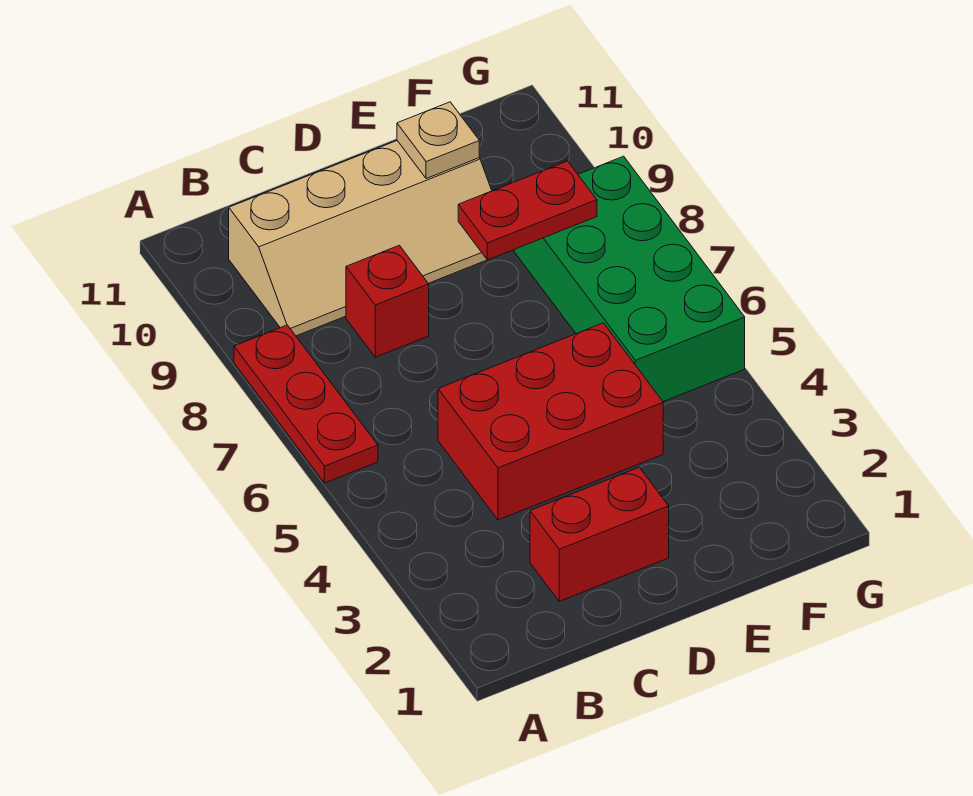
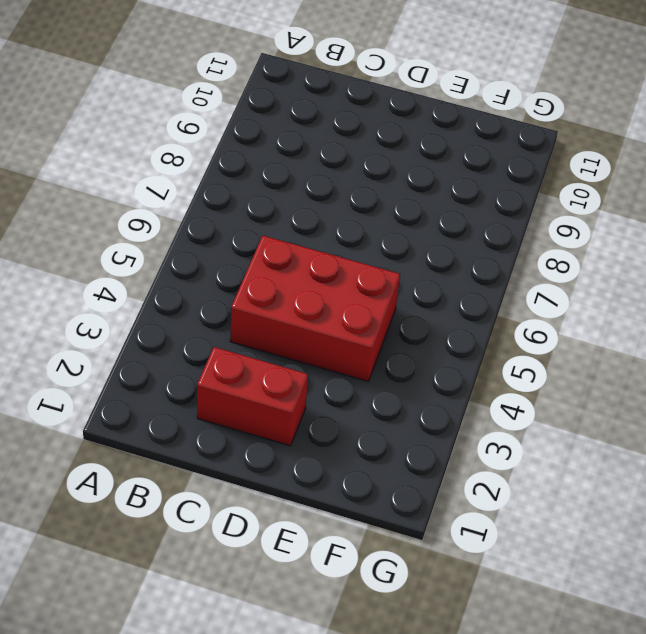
none -> red 1x3 plate [234,325,378,483]
none -> tan 2x4 slope [229,141,492,336]

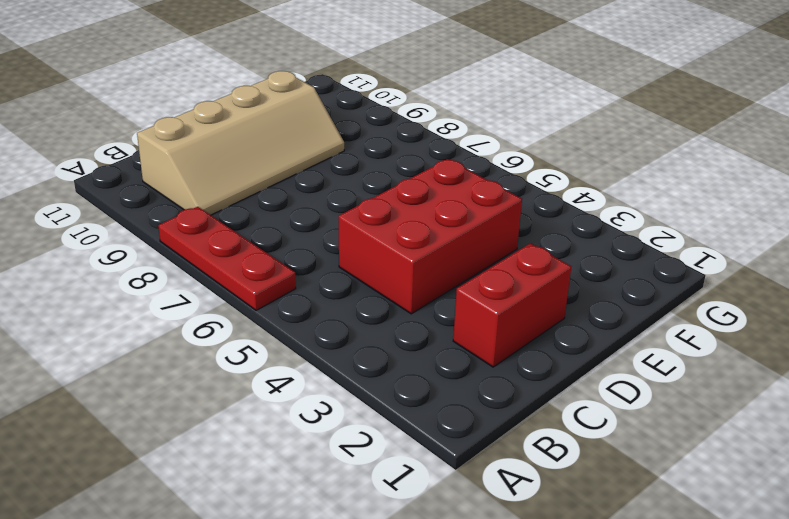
none -> red 1x1 brick [346,245,429,357]
none -> green 2x4 brick [514,156,745,402]

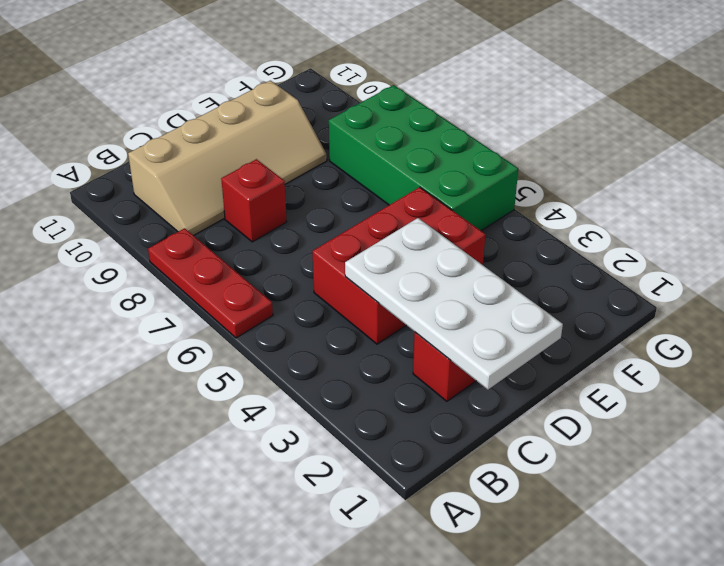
white 2x4 plate [345,218,563,390] -> none
none -> red 1x2 plate [458,161,597,260]
none -> tan 1x1 plate [397,102,479,179]

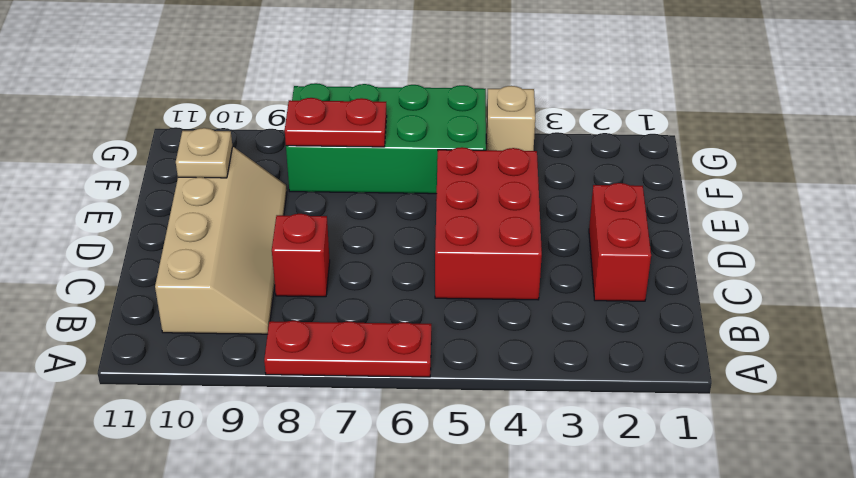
red 1x2 plate [285,98,387,147] -> red 1x2 plate turned to [458,161,597,260]
tan 1x1 brick [486,86,535,151] -> none

